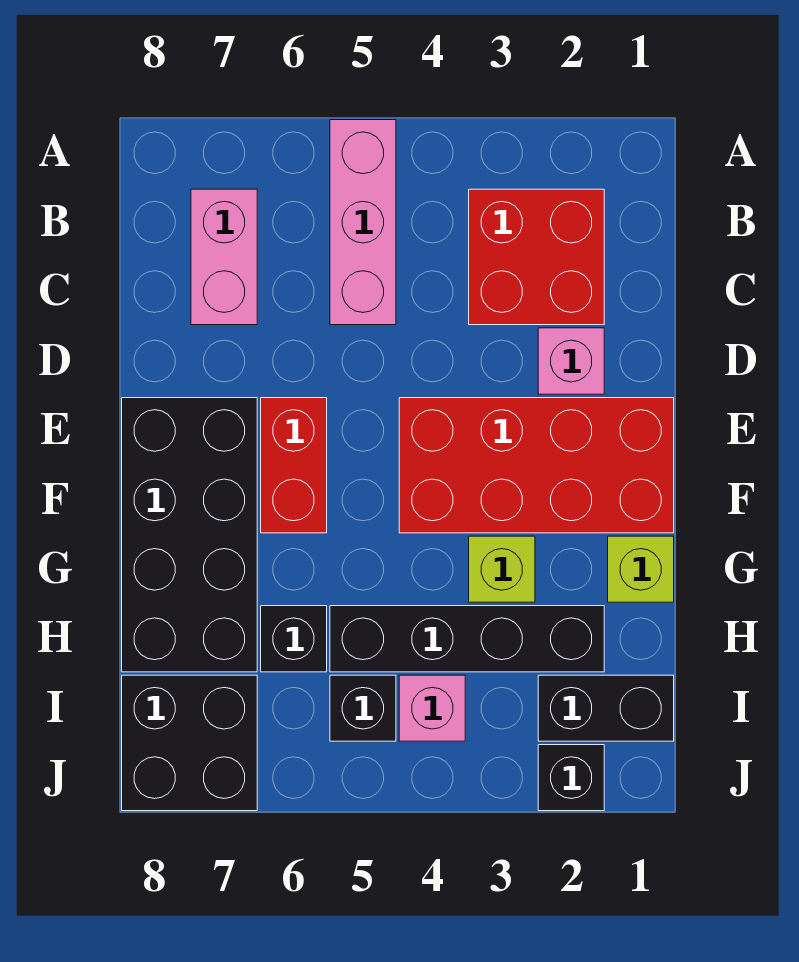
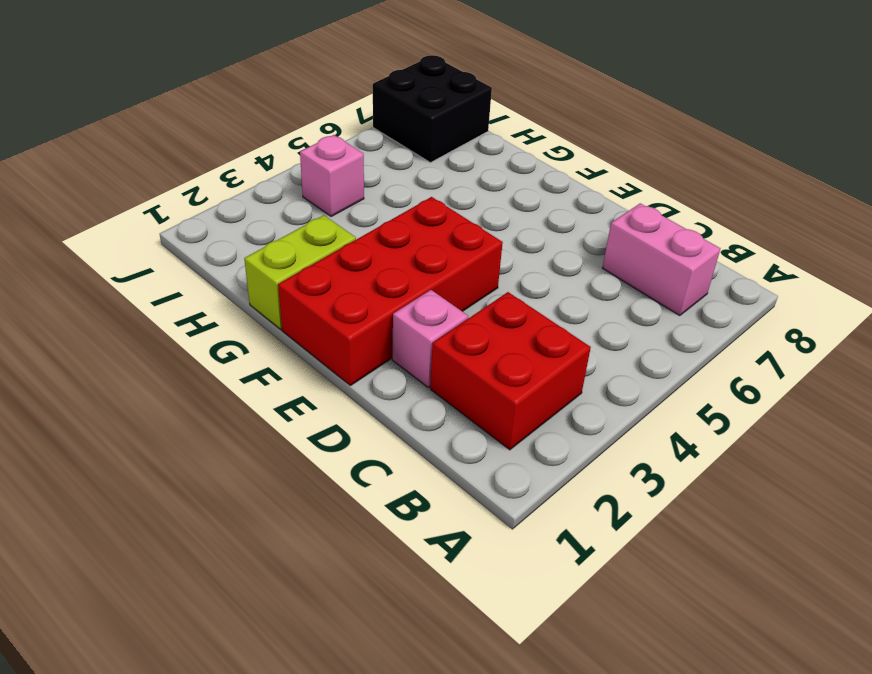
lime 1x2 brick [244,215,356,329] -> lime 1x1 brick [608,536,674,602]
none -> pink 1x3 brick [330,120,396,325]
none -> red 1x2 brick [261,398,327,533]
none -> black 2x4 brick [122,398,257,672]

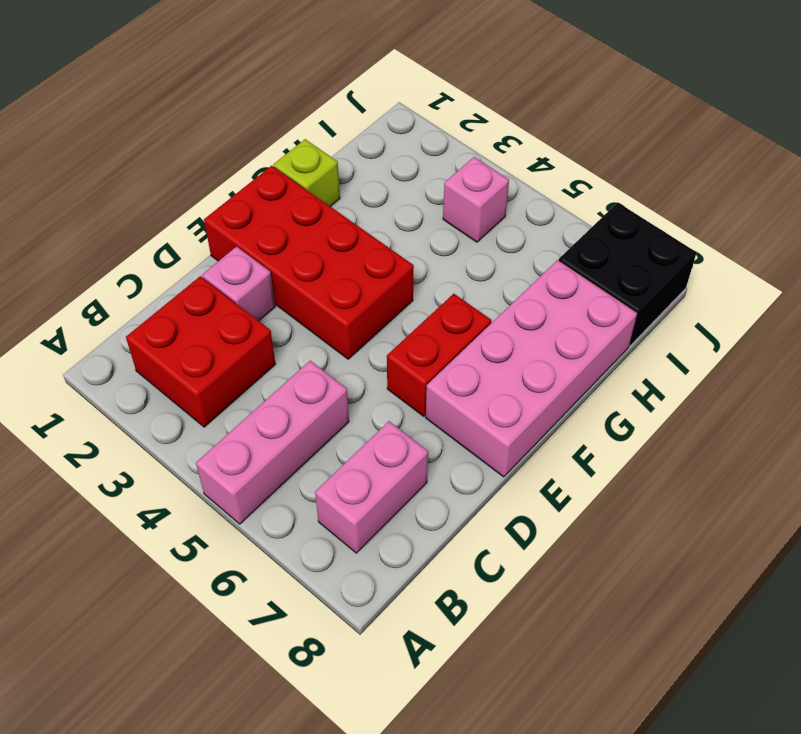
pink 2x4 brick [426,260,637,477] -> black 2x4 brick [122,398,257,672]
none -> lime 1x1 brick [469,536,535,602]
none -> black 1x4 brick [330,606,604,672]
none -> black 1x1 brick [261,606,327,672]

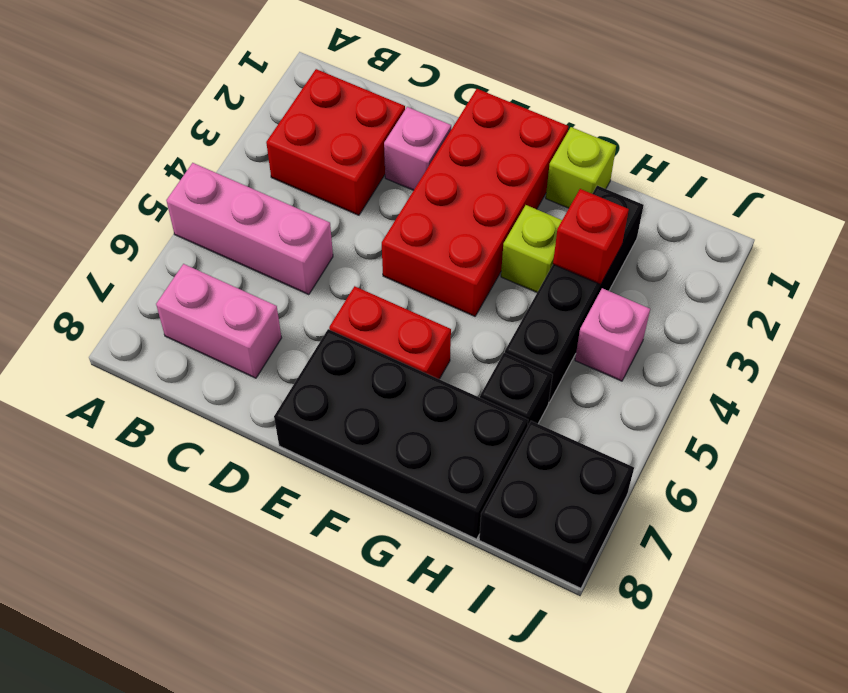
red 1x1 brick [553,189,629,284] -> none
none -> black 1x2 brick [538,675,674,741]
none -> black 1x1 brick [330,675,396,741]
none -> black 1x1 brick [538,745,604,811]

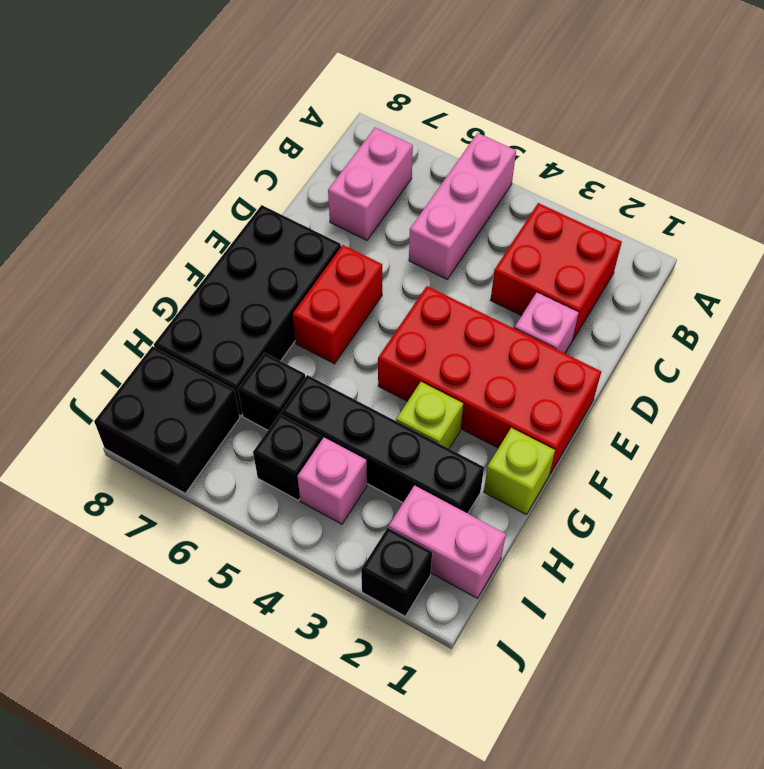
pink 1x2 brick [389,485,506,598] -> black 1x2 brick [538,675,674,741]

